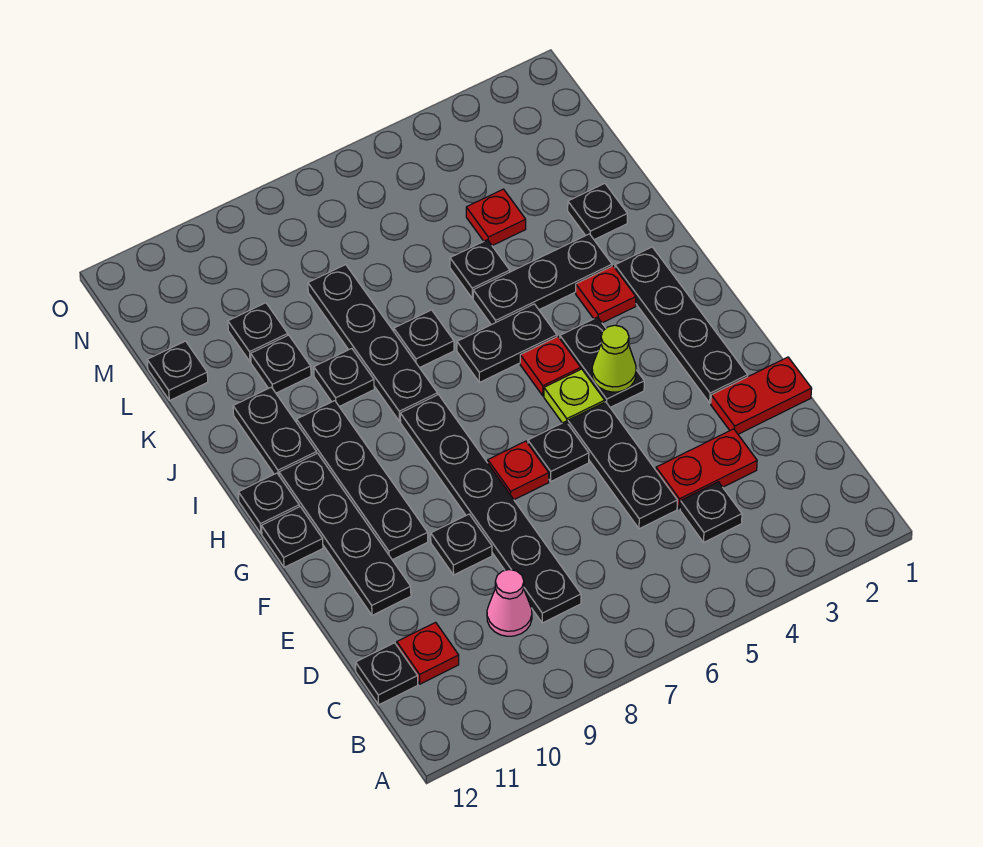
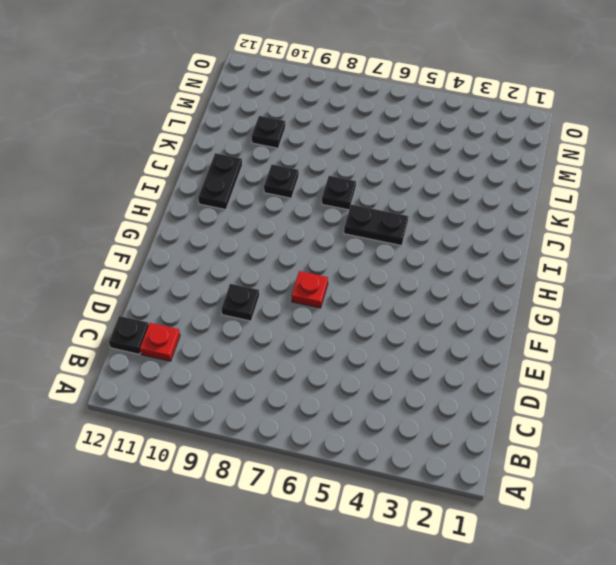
none -> black 1x1 plate [680,482,742,542]
none -> black 1x6 plate [400,395,581,623]
none -> pink 1x1 cone [487,570,532,636]
none -> red 1x2 plate [656,429,757,509]

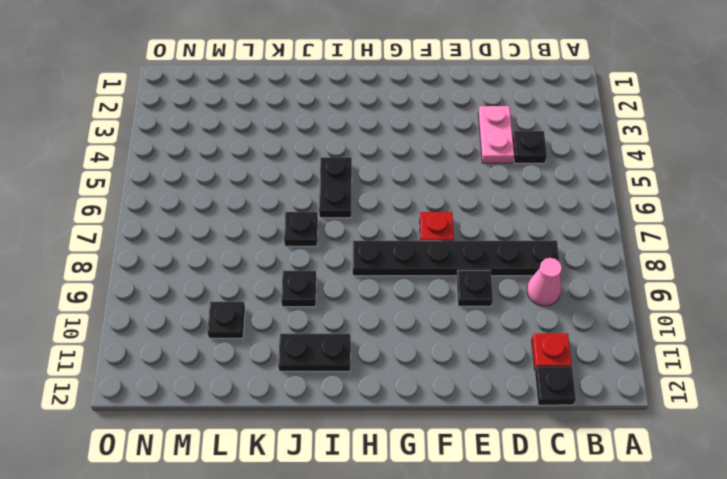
pink 1x2 plate [478,106,514,163] -> red 1x2 plate [656,429,757,509]
none -> black 1x3 plate [568,402,677,529]
none -> red 1x2 plate [711,357,812,434]
none -> black 1x4 plate [279,453,411,615]
none -> black 1x4 plate [615,247,748,403]

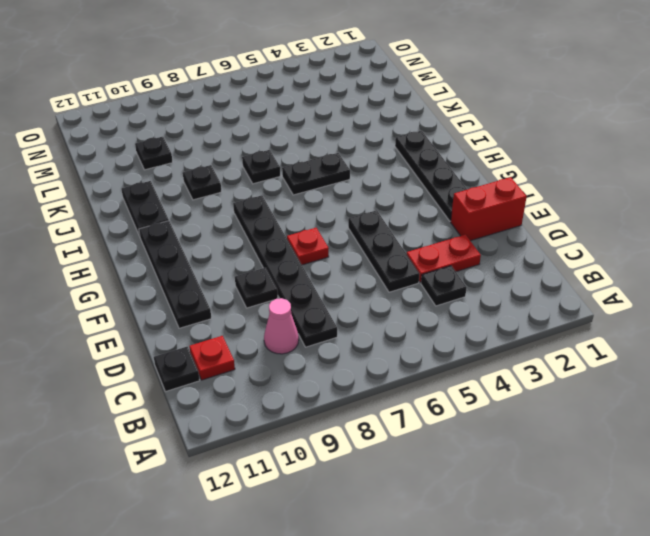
red 1x2 brick [451,177,527,241] -> red 1x2 plate [711,357,812,434]
none -> black 1x1 plate [528,422,589,481]
none -> black 1x4 plate [297,401,428,560]
none -> black 1x2 plate [560,317,644,407]
none -> lime 1x1 plate [544,369,605,423]

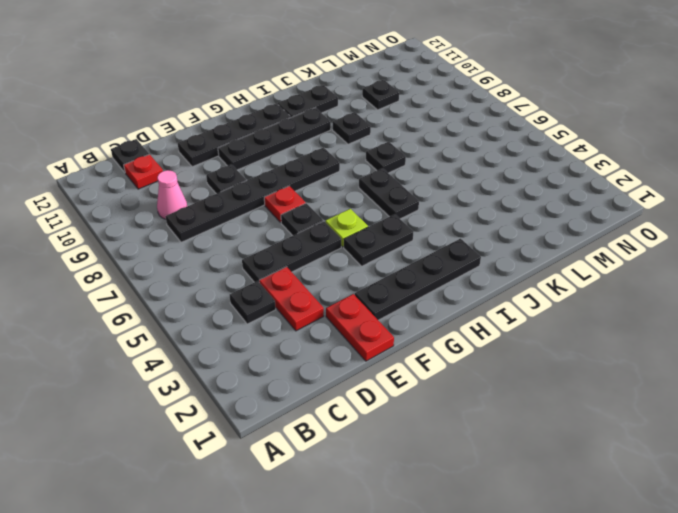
none -> black 1x1 plate [262,507,323,567]
none -> red 1x1 plate [520,337,581,396]
none -> black 1x1 plate [238,473,299,534]
none -> red 1x1 plate [576,266,636,323]

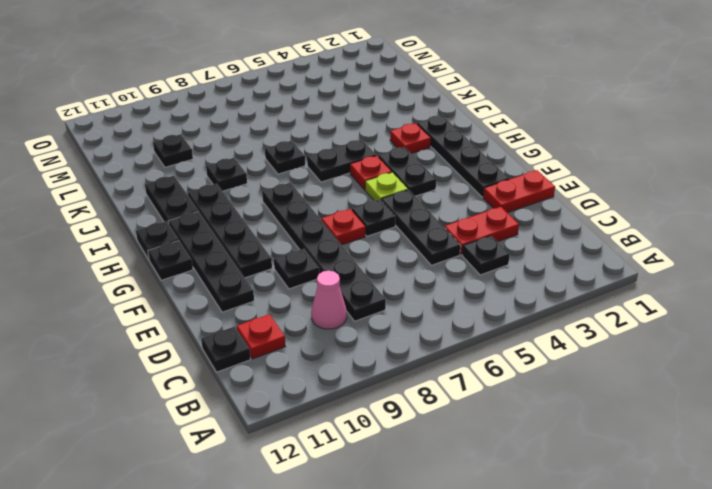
none -> black 1x4 plate [308,265,437,421]
none -> black 1x3 plate [473,234,612,325]
none -> black 1x1 plate [568,183,627,240]
none -> black 1x1 plate [450,240,510,298]

